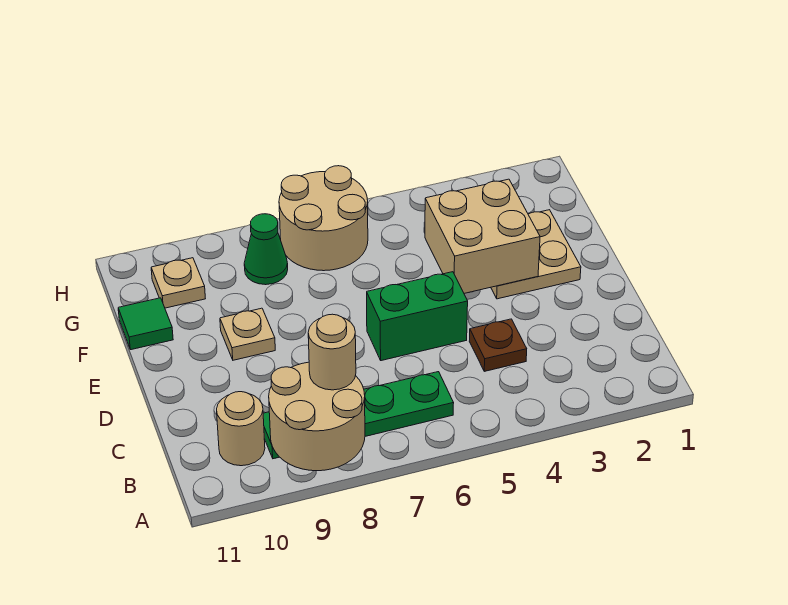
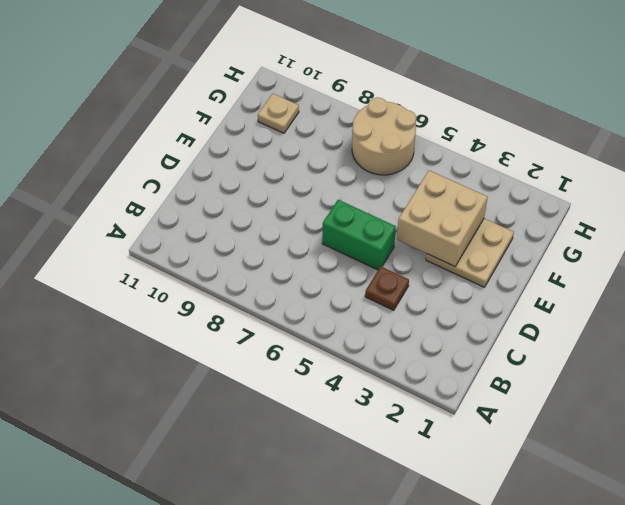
none -> green 1x4 plate [263,372,454,459]
none -> tan 1x1 round brick [217,392,265,466]
none -> tan 1x1 plate [220,308,275,360]

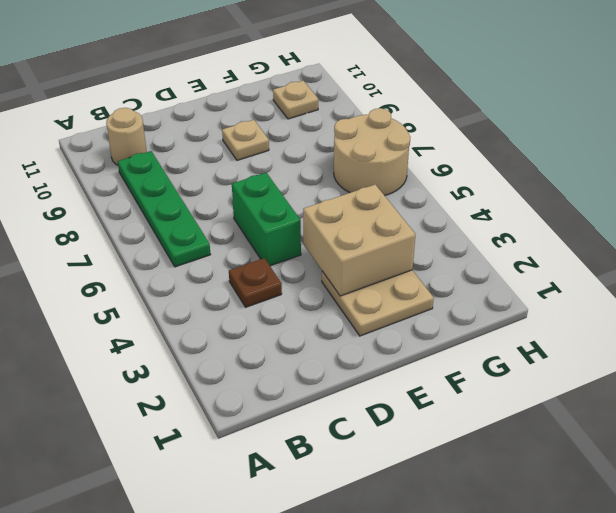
none -> green 1x1 tile [118,298,173,350]
none -> green 1x1 cone [244,214,288,285]
none -> tan 2x2 round brick [269,362,365,471]

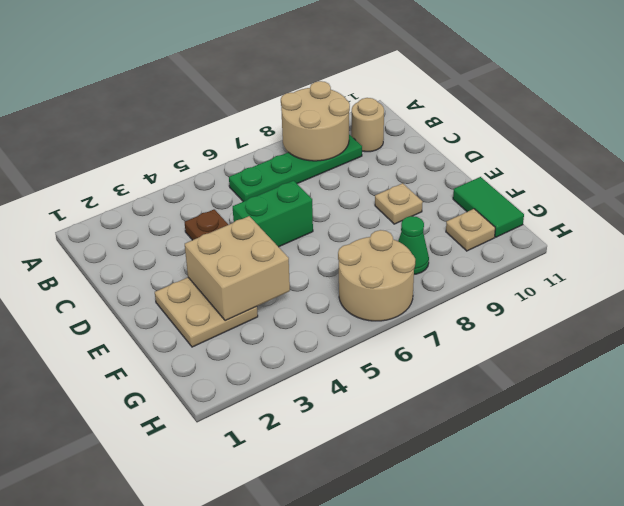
green 1x2 tile [453,177,524,237] -> green 1x1 tile [118,298,173,350]
none -> tan 1x1 round brick [308,314,356,390]

